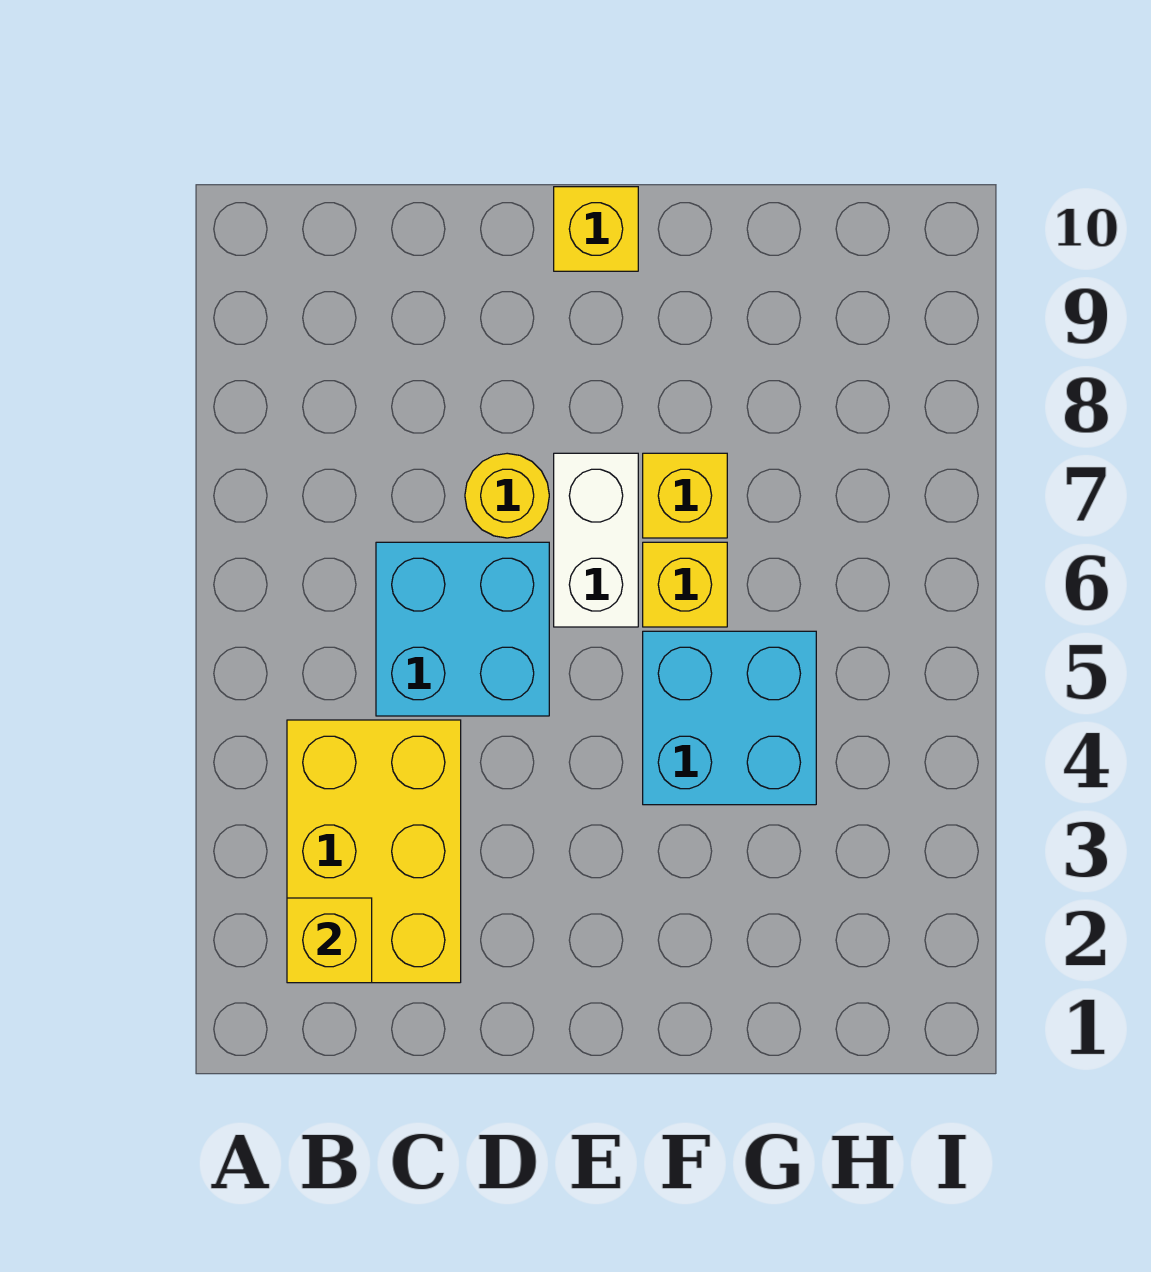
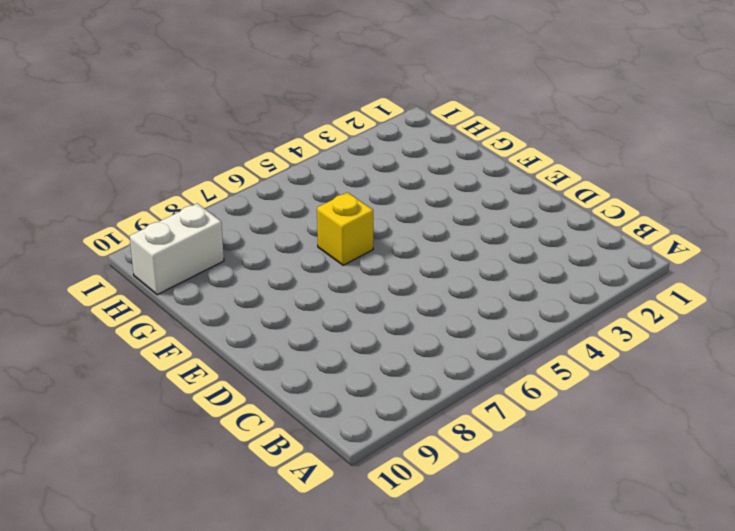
white 1x2 brick [130,203,224,295] -> white 1x2 brick moved to [554,453,638,627]
none -> yellow 2x3 brick [287,720,461,983]
none -> cyan 2x2 brick [376,542,549,716]

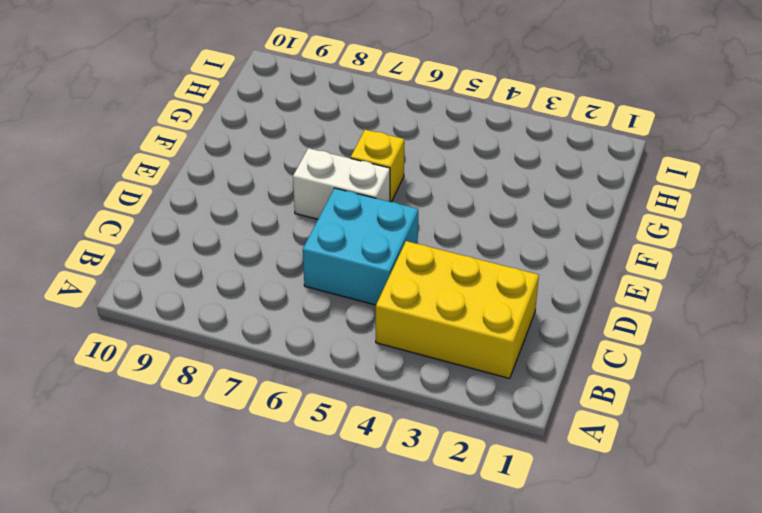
none -> yellow 1x1 round brick [465,453,549,538]
none -> yellow 1x1 brick [554,187,638,271]

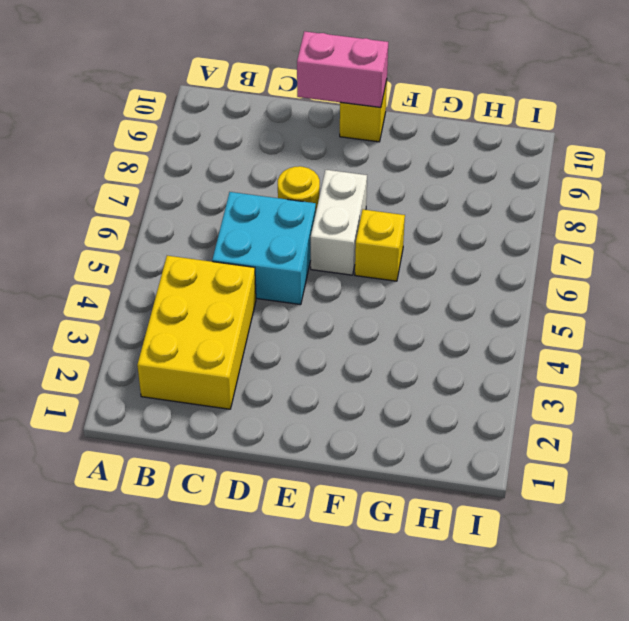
pink 1x2 brick [297,31,388,108] -> none
none -> cyan 2x2 brick [643,631,816,805]
none -> yellow 1x1 brick [643,453,727,538]

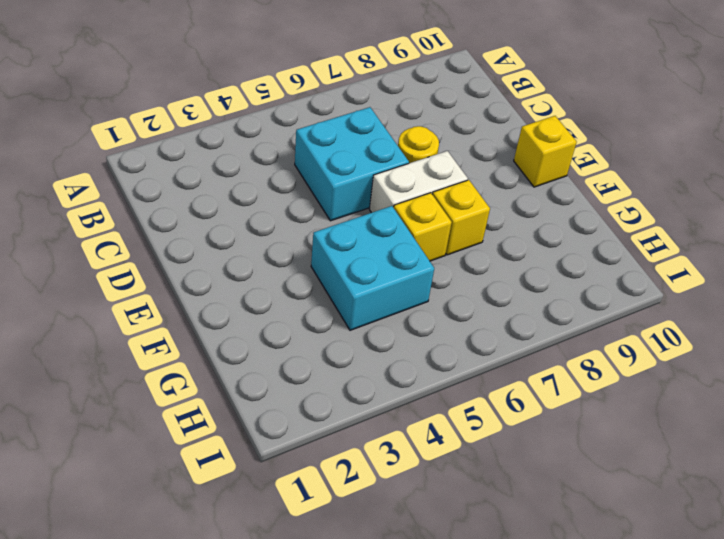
none -> yellow 2x3 brick [287,720,461,983]
none -> yellow 1x1 brick [287,898,372,983]

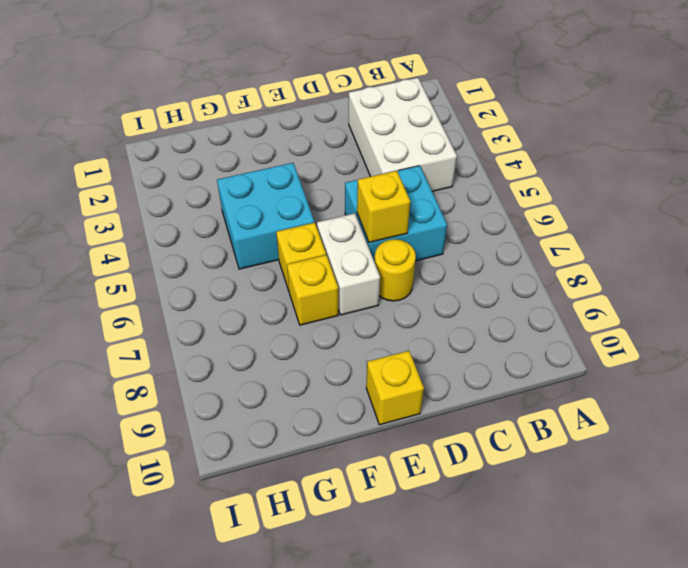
white 2x3 brick [349,78,457,191] -> yellow 2x3 brick [287,720,461,983]
yellow 1x1 brick [357,171,410,243] -> yellow 1x1 brick moved to [287,898,372,983]

